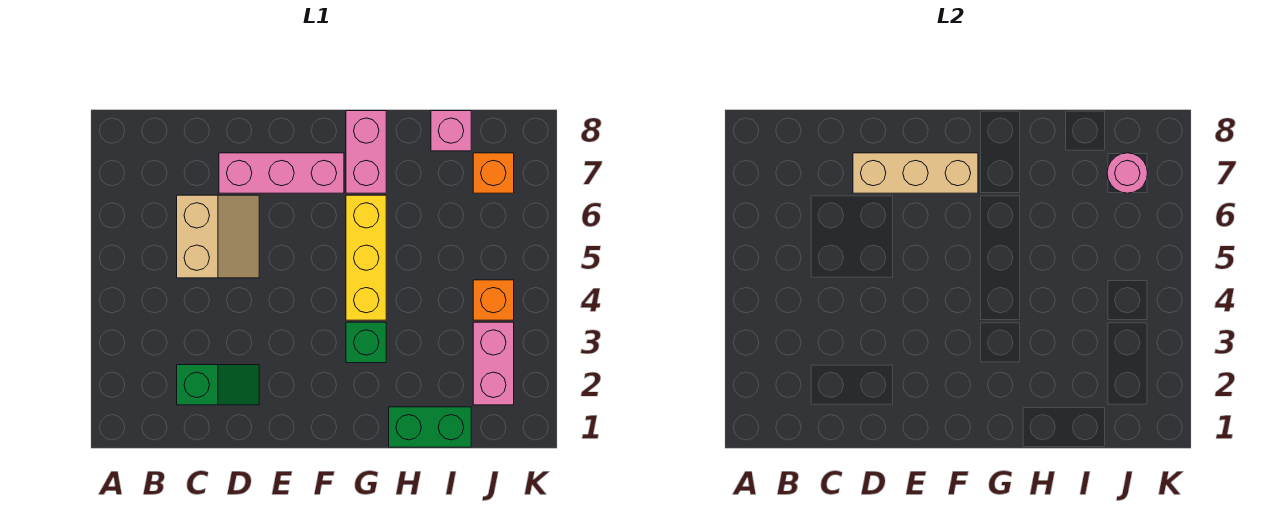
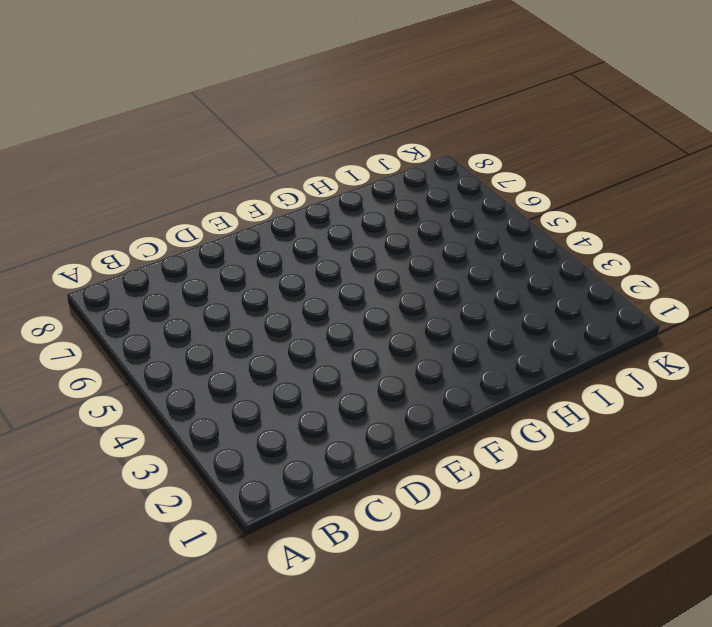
none -> green 1x2 slope [177,365,259,405]
none -> tan 2x2 slope [177,195,259,278]
none -> pink 1x3 brick [219,153,344,193]

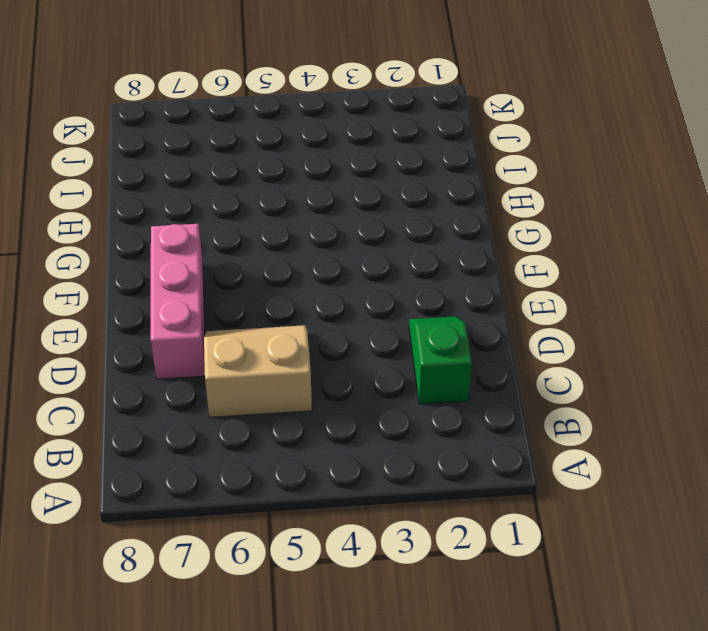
none -> green 1x1 brick [346,322,386,363]
none -> yellow 1x3 brick [346,195,386,320]
none -> pink 1x2 brick [346,111,386,193]

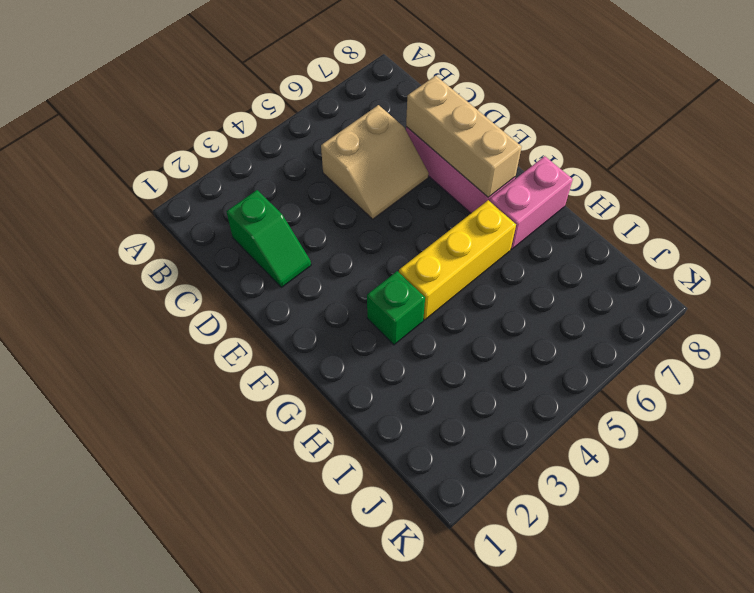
none -> green 1x2 brick [389,407,471,447]
none -> pink 1x1 brick [431,111,471,151]
none -> pink 1x2 brick [473,322,514,405]

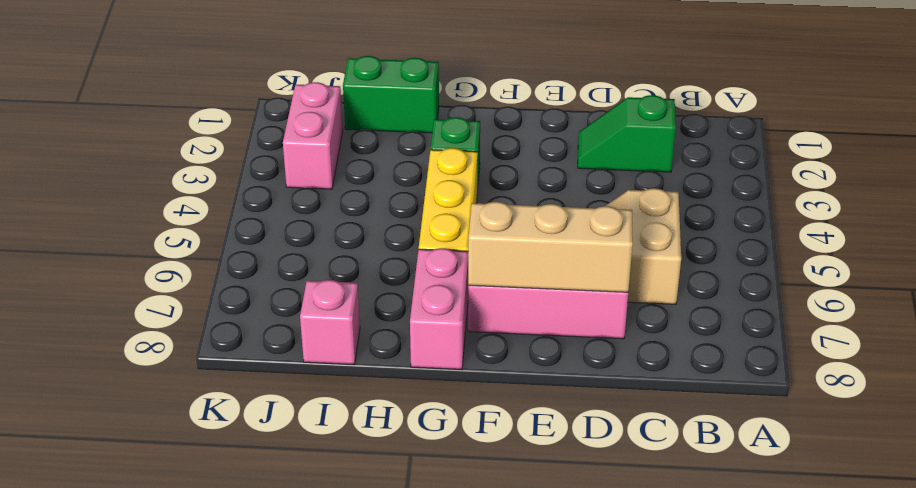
none -> orange 1x1 brick [473,280,514,320]
none -> orange 1x1 brick [473,153,514,193]
none -> pink 1x1 round brick [1107,153,1148,193]

